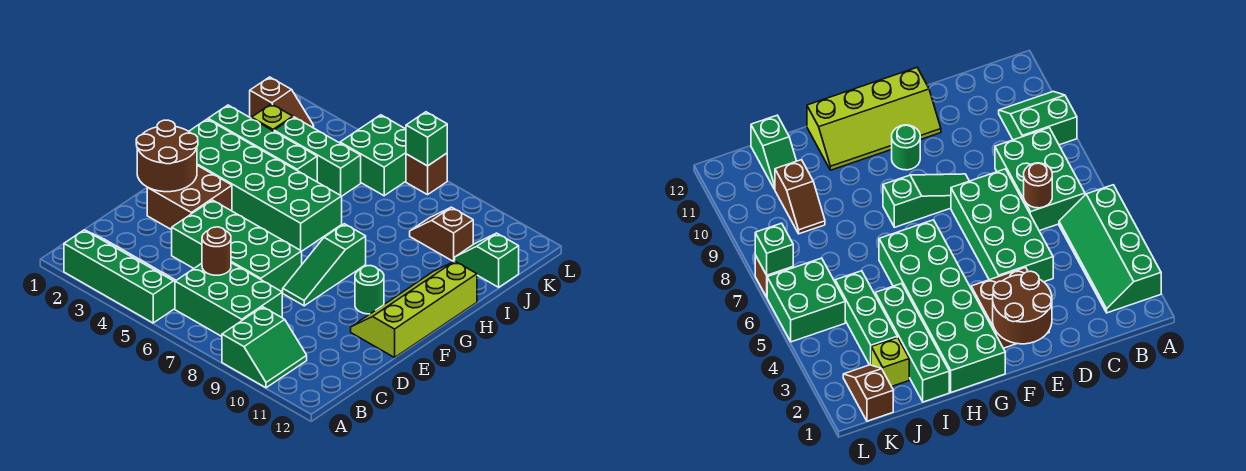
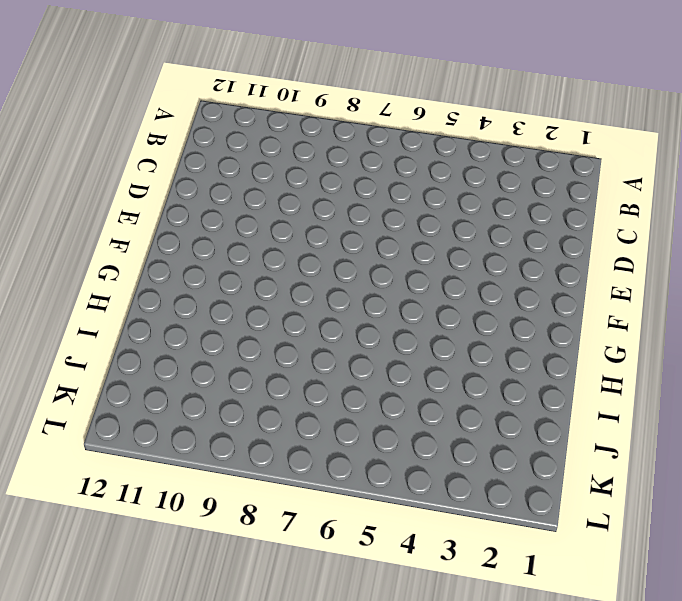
none -> green 2x4 slope [64,230,176,323]
none -> green 2x2 slope [222,307,307,388]
none -> green 2x3 brick [175,263,282,336]

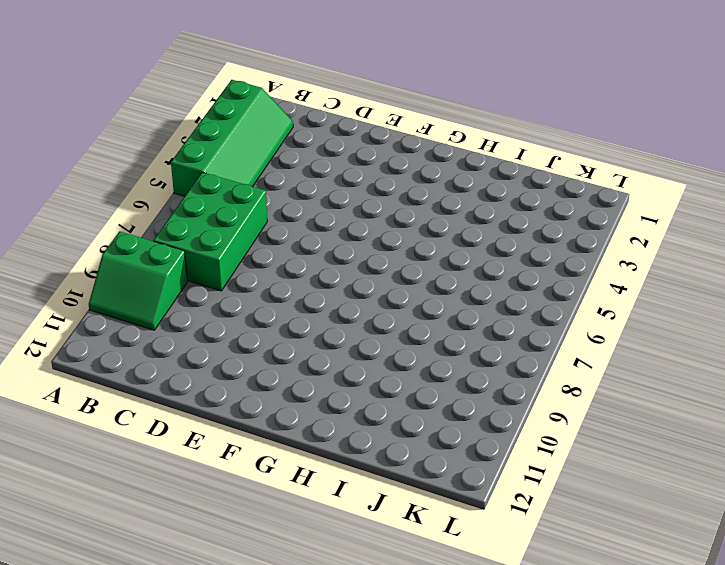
none -> green 2x4 brick [172,200,302,292]
none -> brown 2x2 brick [147,165,232,230]
none -> green 1x3 slope [282,224,366,306]

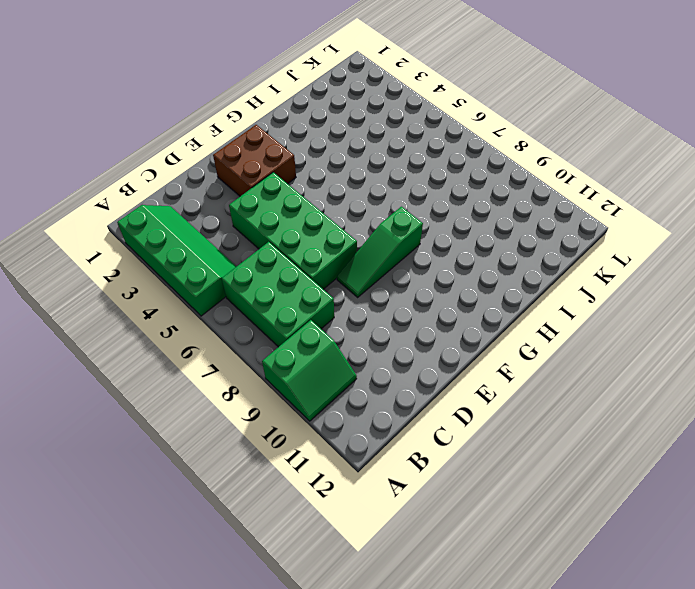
none -> lime 2x4 slope [351,261,477,358]
none -> green 1x1 round brick [355,266,384,314]
none -> green 2x6 brick [189,119,342,251]

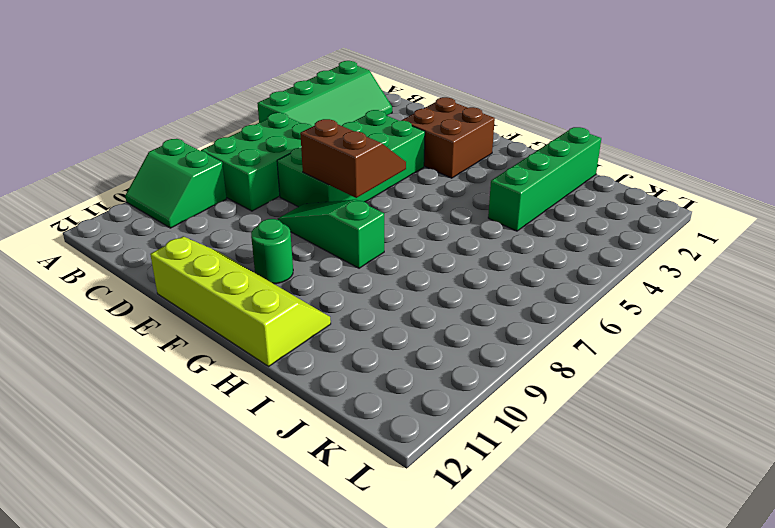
brown 2x2 slope [300,119,406,198] -> none
none -> green 2x6 brick [189,119,342,251]
none -> lime 1x1 brick [252,104,293,131]
none -> green 1x3 brick [274,117,361,196]

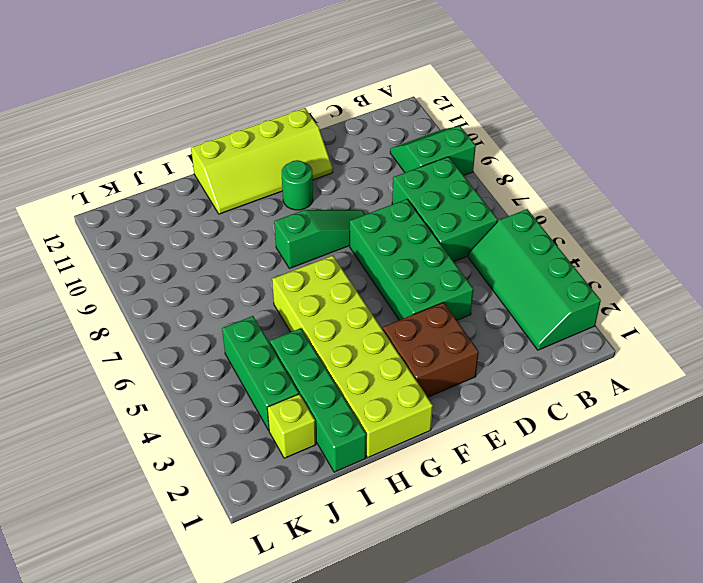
lime 2x6 brick [272,255,433,458] -> green 2x6 brick [189,119,342,251]
none -> brown 1x2 slope [410,207,473,262]
none -> green 1x2 slope [455,233,519,287]
none -> brown 1x2 slope [250,77,314,128]

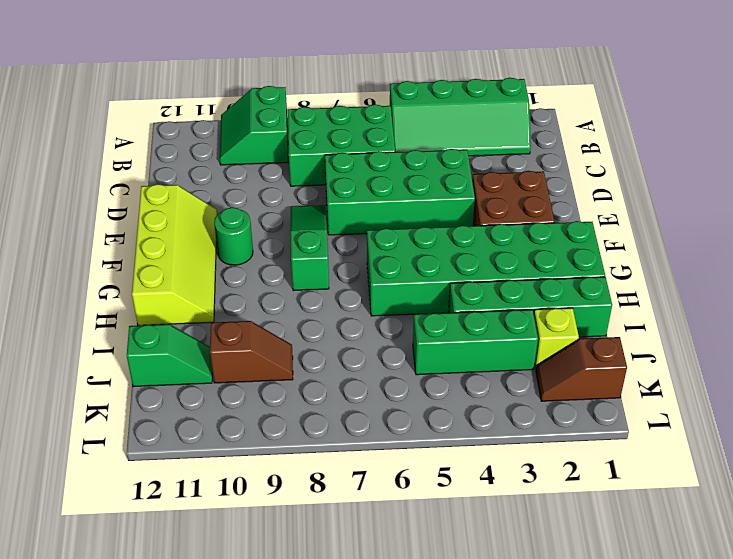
none -> green 2x2 brick [340,115,406,196]
none -> brown 1x1 brick [406,153,447,195]
none -> brown 1x1 round brick [202,227,231,275]

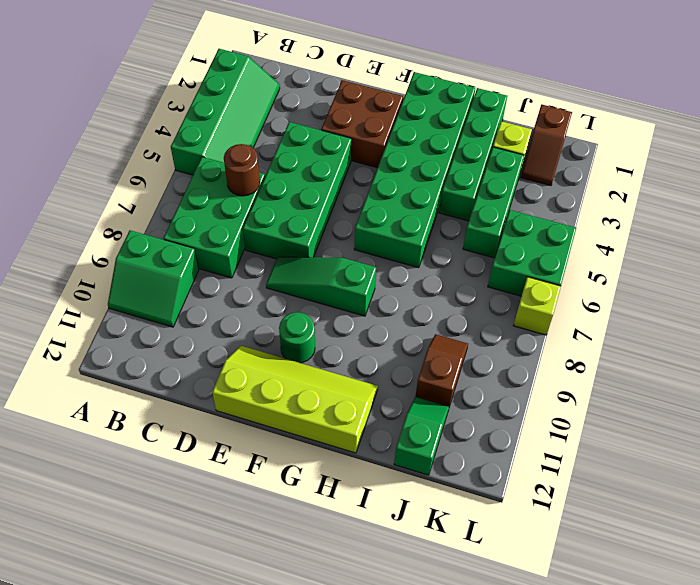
lime 1x1 brick [513,277,561,335] -> brown 1x1 brick [406,153,447,195]
none -> brown 2x2 round brick [136,120,198,192]
none -> green 1x1 brick [406,112,447,166]

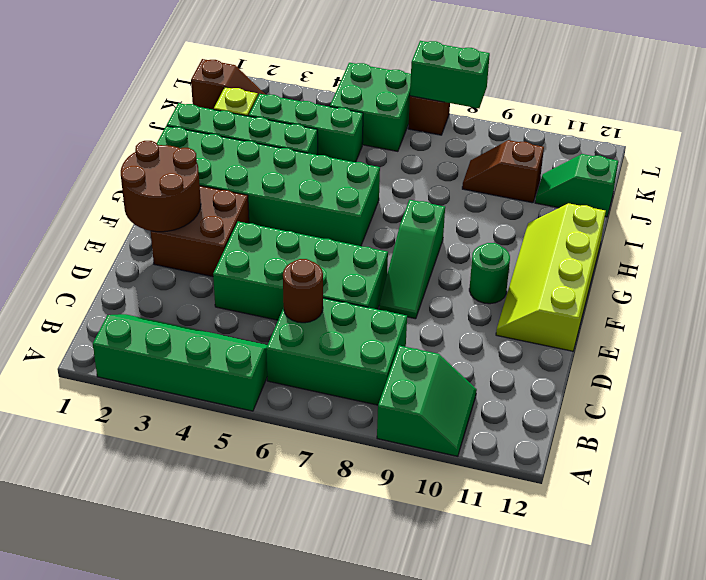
green 1x2 brick [410,41,490,108] -> green 1x1 brick [406,112,447,166]

